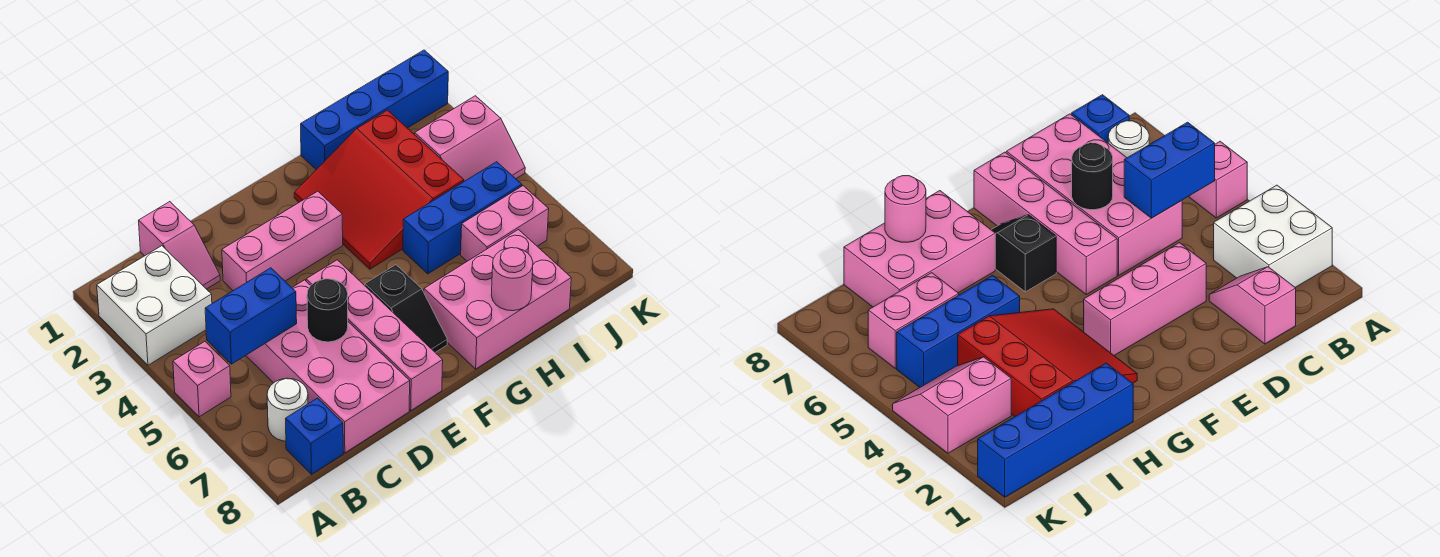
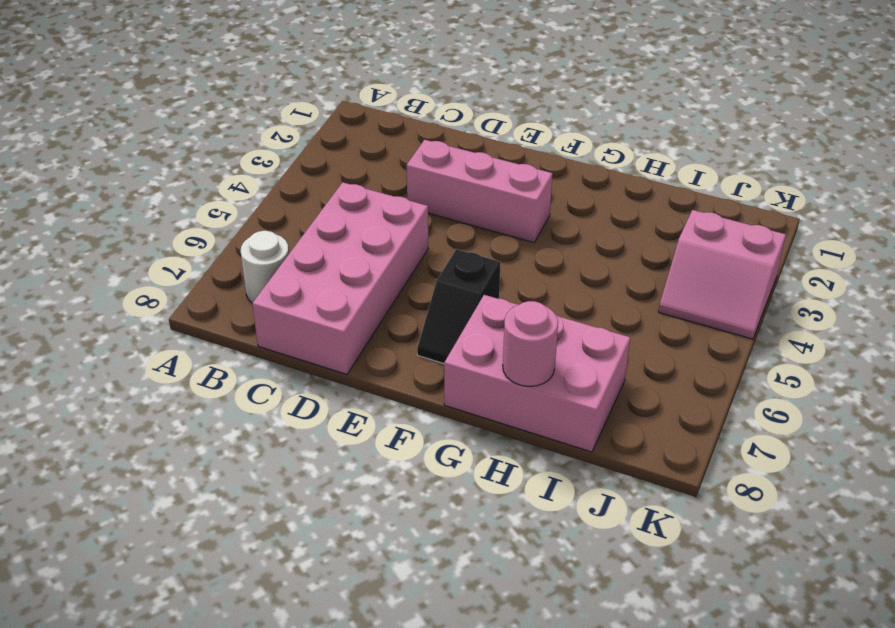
none -> white 2x2 brick [97,246,212,365]
none -> pink 1x1 brick [173,342,231,417]
none -> blue 1x1 brick [286,398,343,474]

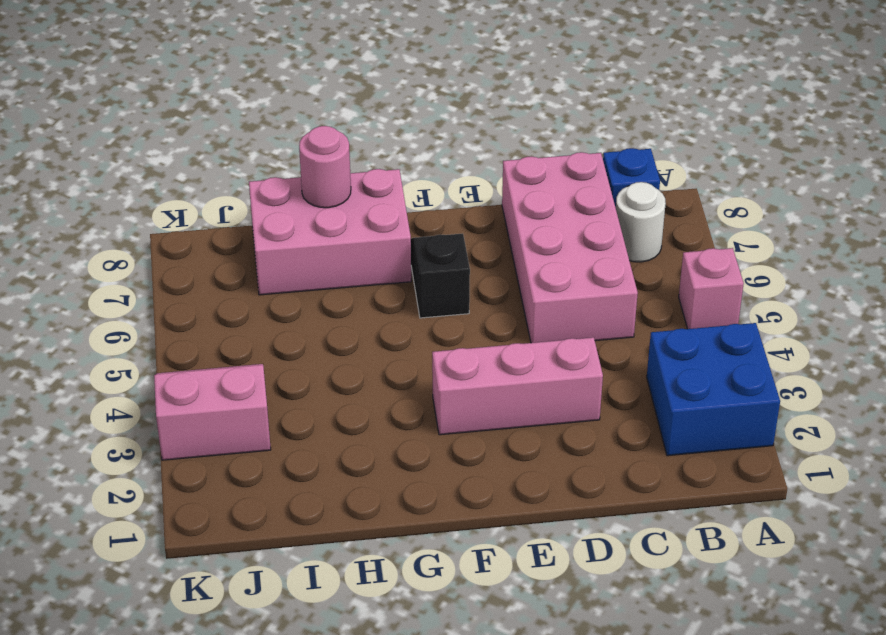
blue 2x2 brick [647,323,780,456] -> white 2x2 brick [97,246,212,365]
none -> pink 1x2 slope [139,202,220,289]
none -> pink 1x4 brick [306,260,443,411]
none -> red 3x3 slope [294,110,464,269]

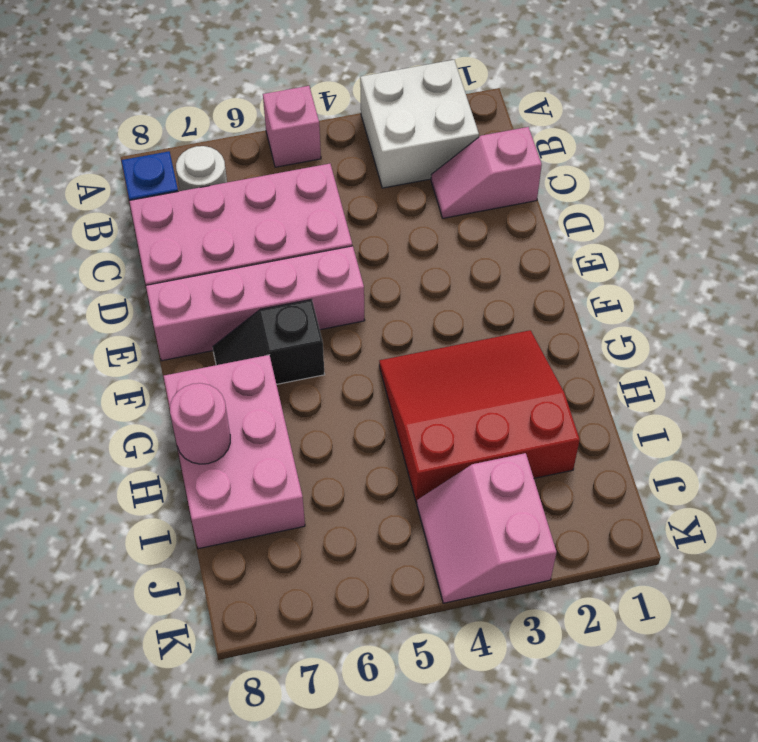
none -> pink 1x3 brick [222,191,343,291]
none -> blue 1x4 brick [301,50,448,170]
none -> blue 1x3 brick [403,162,522,274]

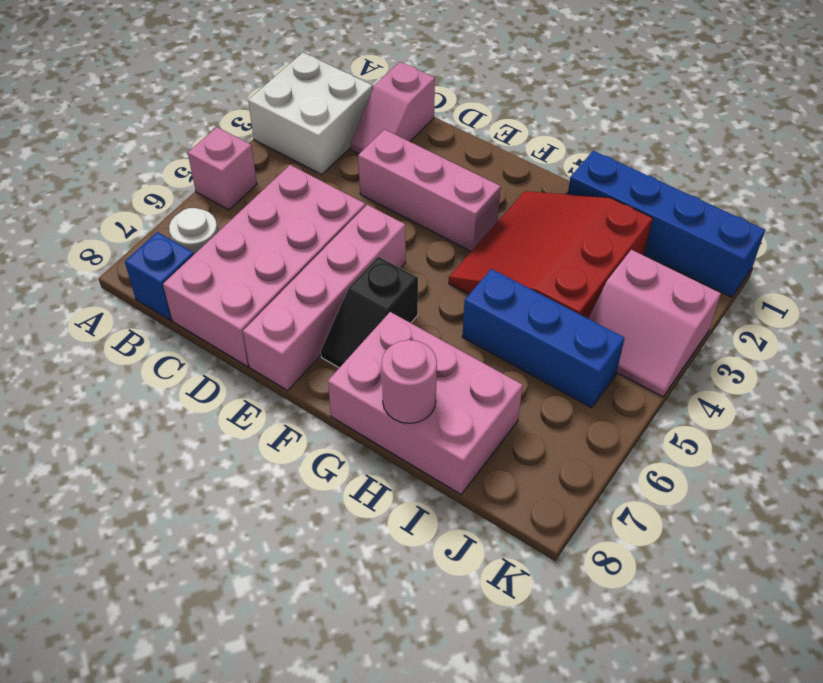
none -> pink 1x2 brick [461,186,549,261]
none -> blue 1x2 brick [205,268,297,364]
none -> black 1x1 round brick [307,279,348,342]

